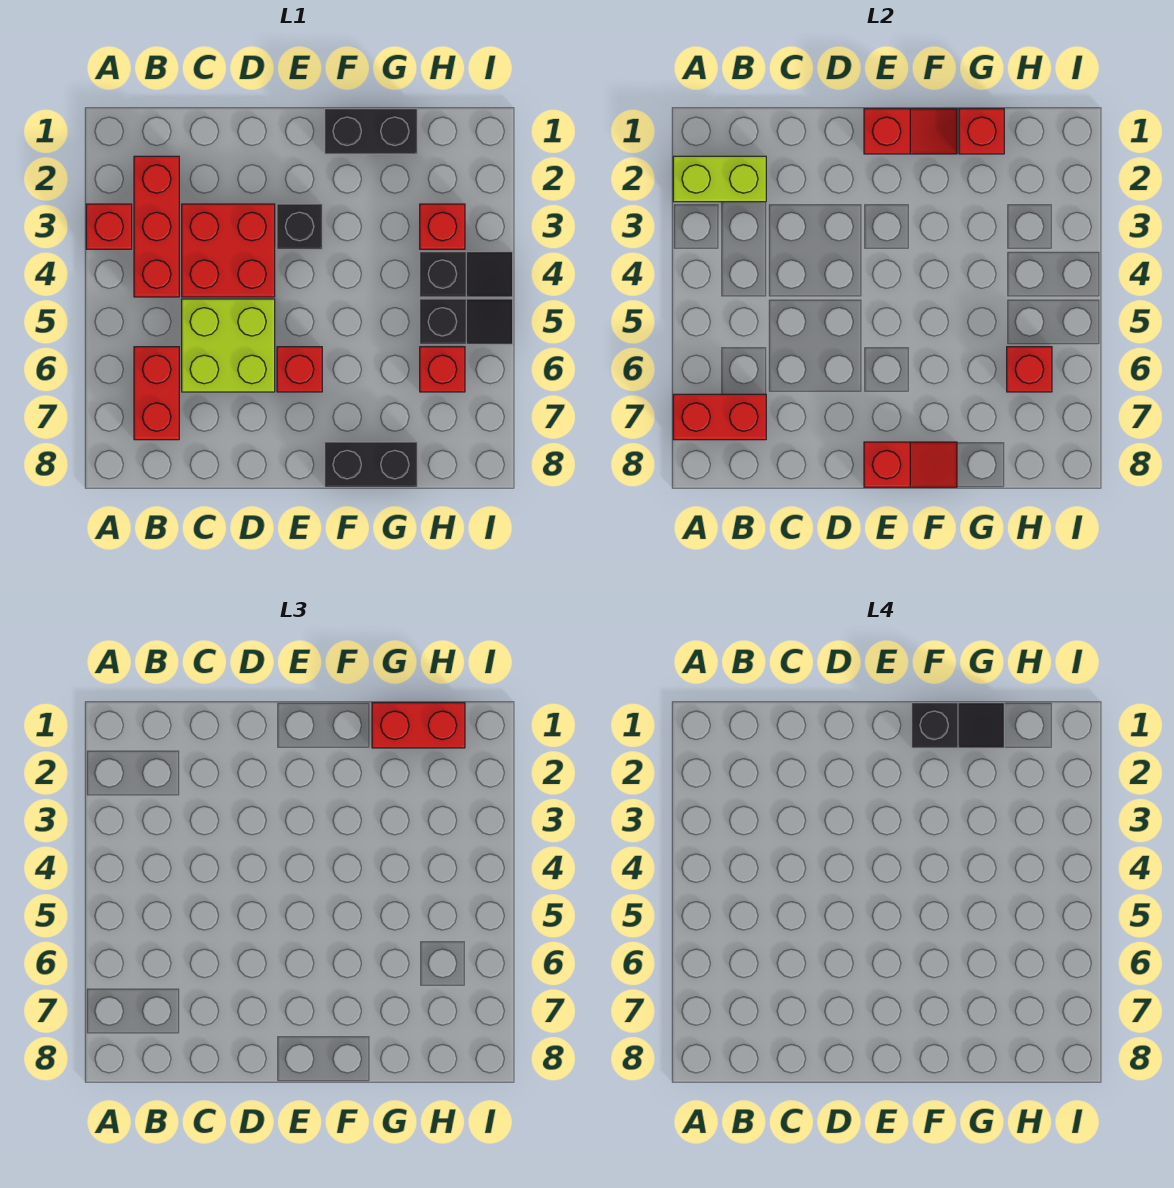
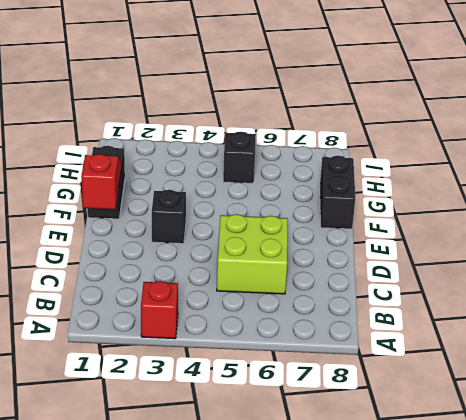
none -> red 1x3 brick [134,156,179,297]
none -> red 1x2 brick [134,347,179,440]
none -> red 2x2 brick [182,204,275,297]

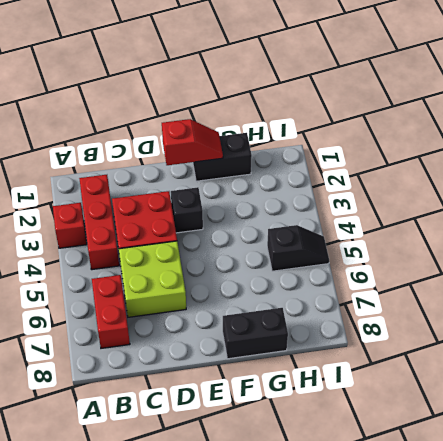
none -> red 1x1 brick [277,347,322,392]
none -> red 1x1 brick [420,204,465,249]
none -> black 1x2 slope [420,252,513,297]

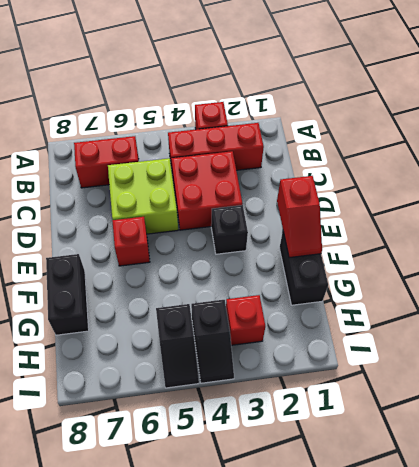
none -> red 1x1 brick [420,347,465,392]
none -> lime 1x2 brick [673,156,766,202]
none -> red 1x2 brick [673,394,766,440]

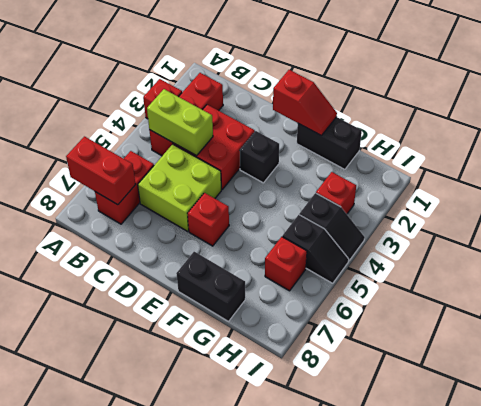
lime 1x2 brick [147,89,213,156] -> lime 1x2 brick moved to [673,156,766,202]
none -> red 1x2 slope [864,442,957,487]
none -> red 1x1 brick [959,109,1004,154]
none -> red 1x1 brick [1007,347,1052,392]

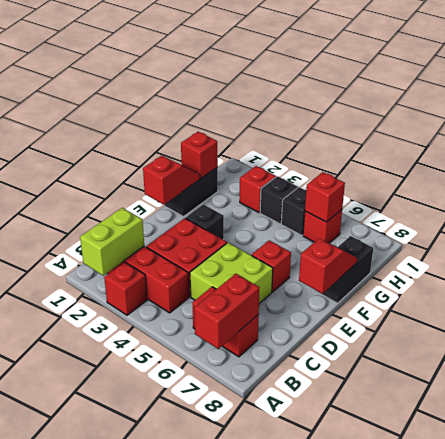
none -> red 1x2 brick [372,703,465,748]
none -> black 1x2 slope [912,703,1004,748]

